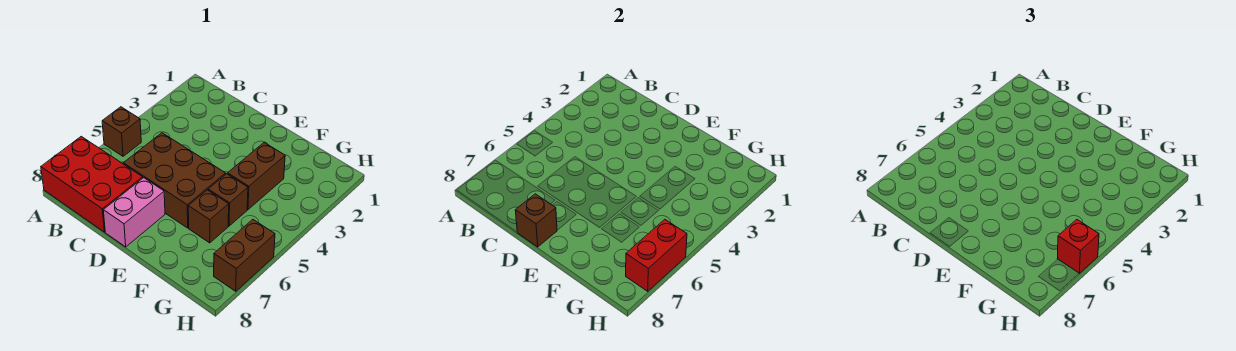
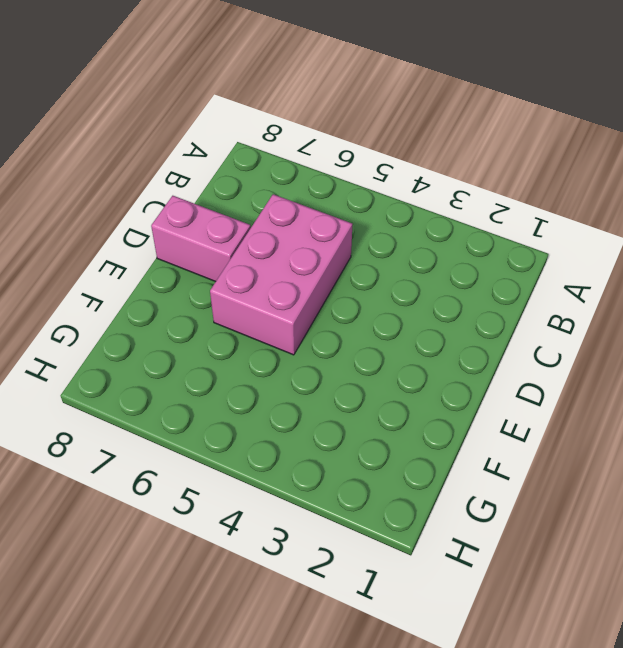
pink 2x3 brick [210,194,353,355] -> brown 2x3 brick [123,133,226,228]
none -> brown 1x1 brick [102,107,141,156]
none -> red 2x3 brick [41,136,143,232]

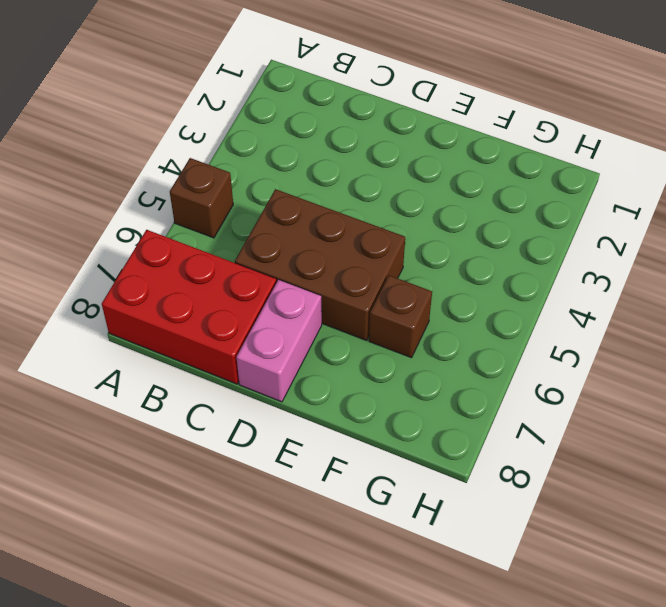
none -> brown 1x2 brick [228,143,285,209]
none -> brown 1x1 brick [208,174,248,226]

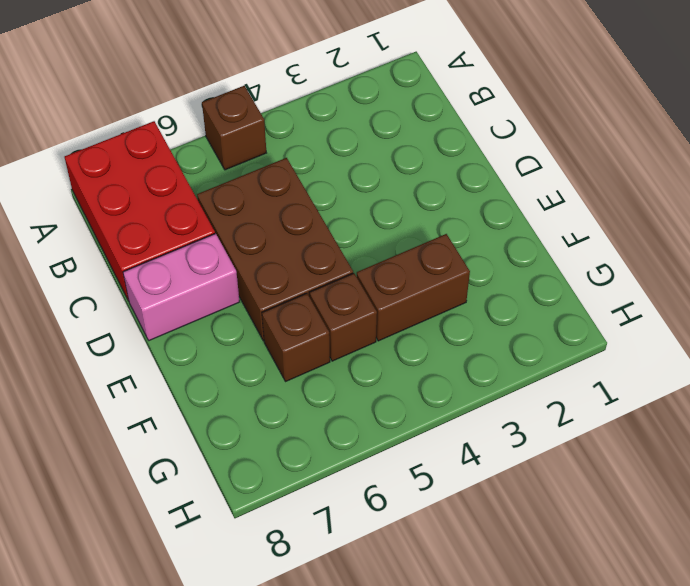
none -> brown 1x2 brick [214,220,275,291]
none -> brown 1x1 brick [515,194,557,247]

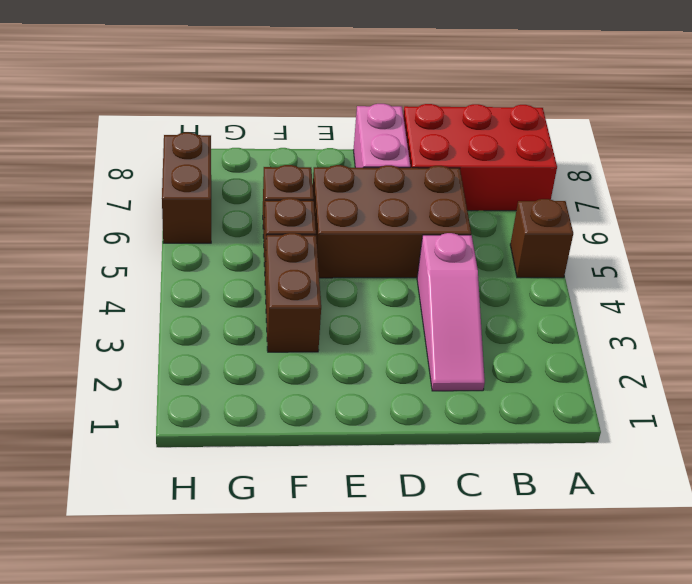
pink 1x3 slope [417,233,485,391] -> none
none -> brown 1x1 brick [515,194,557,247]
none -> red 1x2 brick [626,220,687,291]

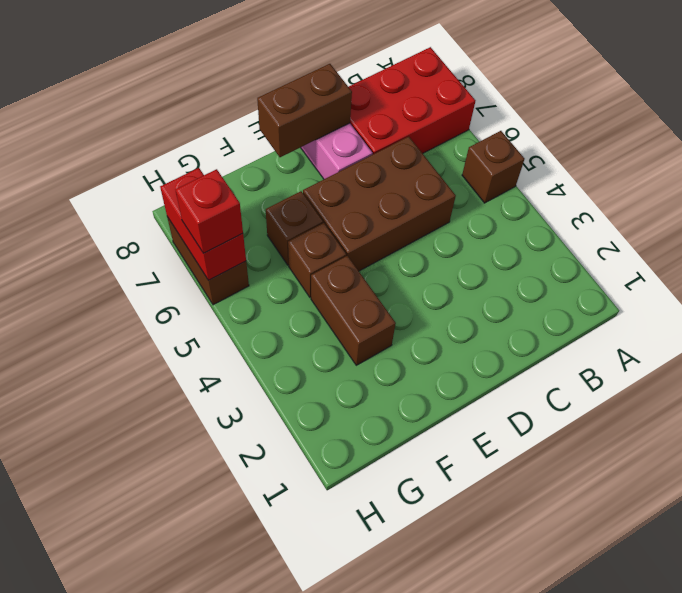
brown 1x2 brick [257,64,352,157] -> brown 1x1 brick [515,194,557,247]

